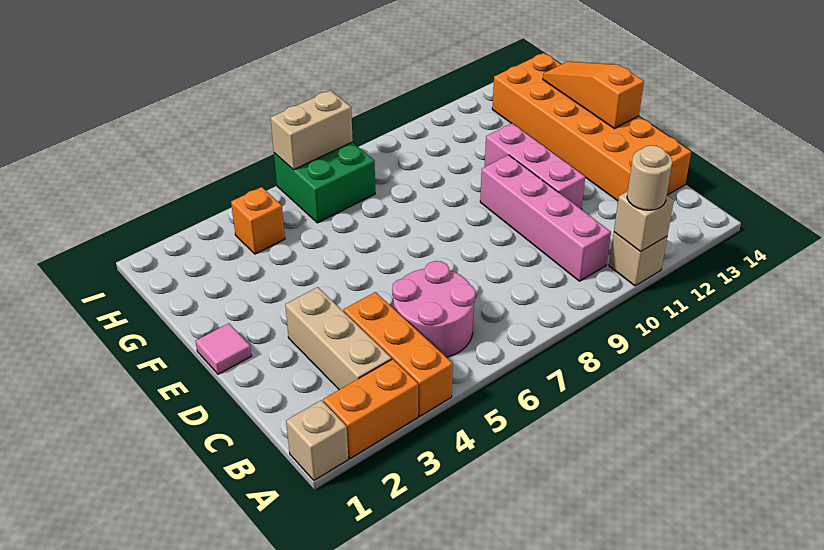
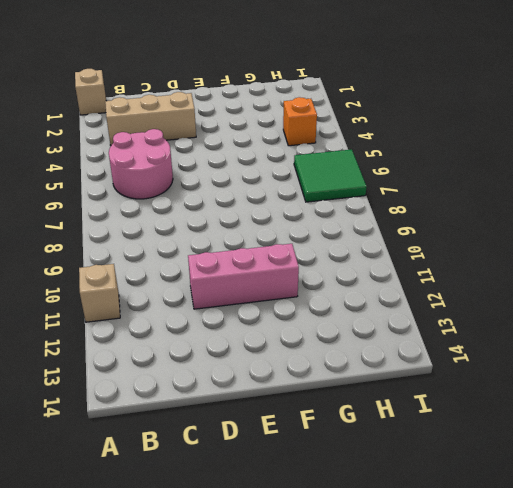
green 2x2 tile [294,149,367,202] -> green 2x2 brick [274,142,375,223]
none -> orange 1x2 brick [323,359,418,458]
none -> orange 1x3 brick [344,292,453,416]
none -> pink 1x4 brick [480,155,611,281]

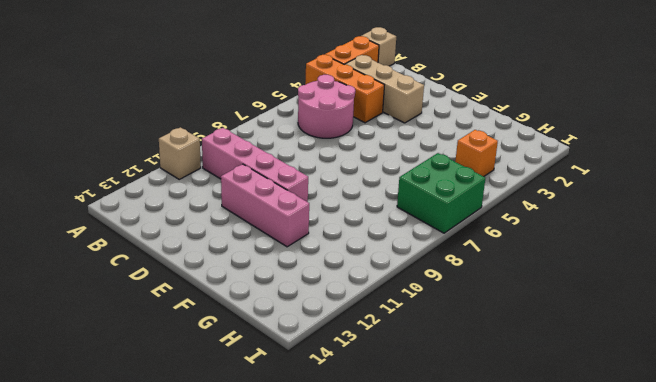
none -> orange 2x6 brick [492,53,691,201]
none -> pink 1x1 tile [196,323,251,374]
none -> tan 1x1 brick [614,191,674,252]

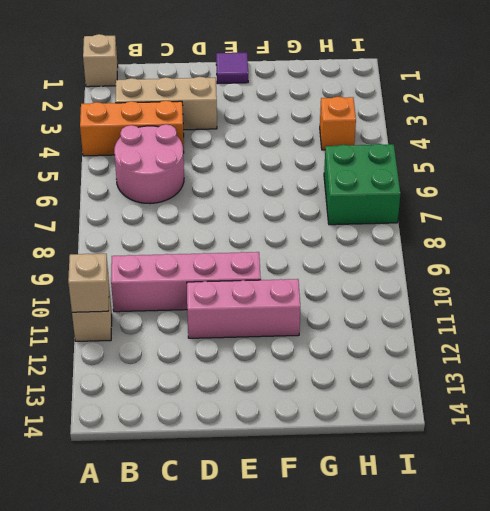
purple 1x1 tile [216,52,248,84] -> pink 1x1 tile [196,323,251,374]
none -> orange 1x2 brick [323,359,418,458]
none -> orange 2x6 brick [492,53,691,201]
none -> orange 1x3 slope [543,62,644,129]

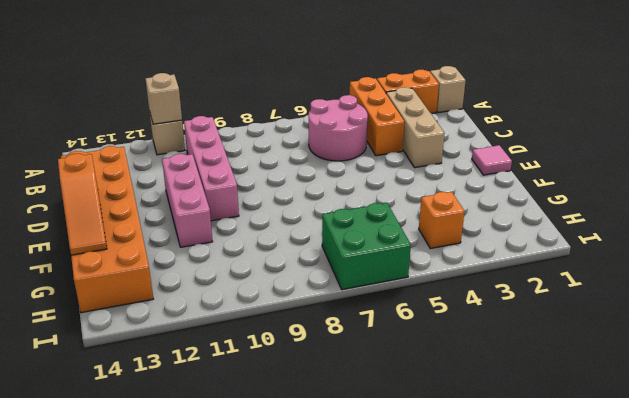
none -> tan 1x2 brick [271,90,353,170]
none -> tan 1x1 round brick [627,145,672,210]

